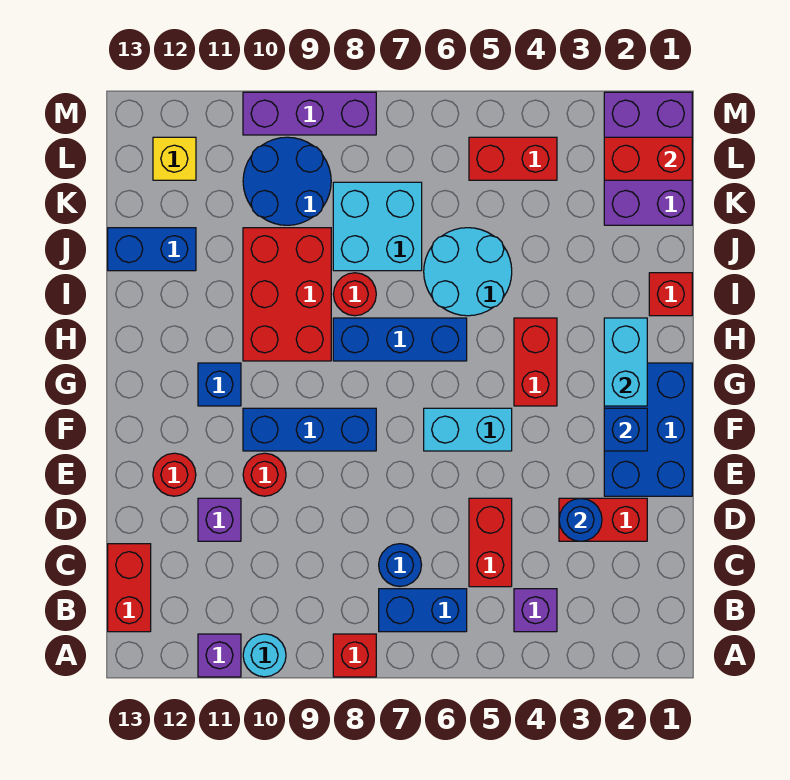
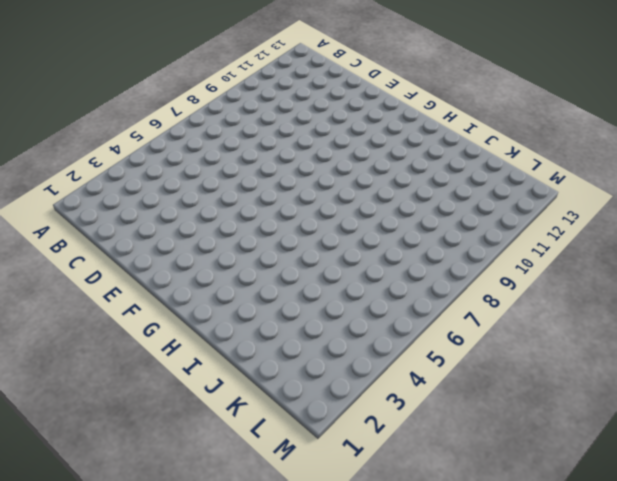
none -> red 1x1 brick [333,634,376,677]
none -> cyan 1x1 round brick [243,634,286,677]
none -> purple 1x1 brick [198,634,241,677]
none -> purple 1x1 brick [514,589,557,632]

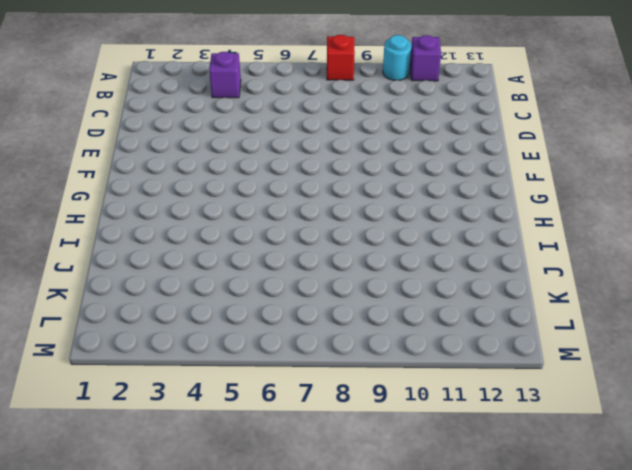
none -> blue 1x2 brick [379,589,467,632]
none -> red 1x2 brick [108,544,151,632]
none -> red 1x2 brick [469,498,512,587]
none -> blue 1x1 round brick [379,544,421,586]

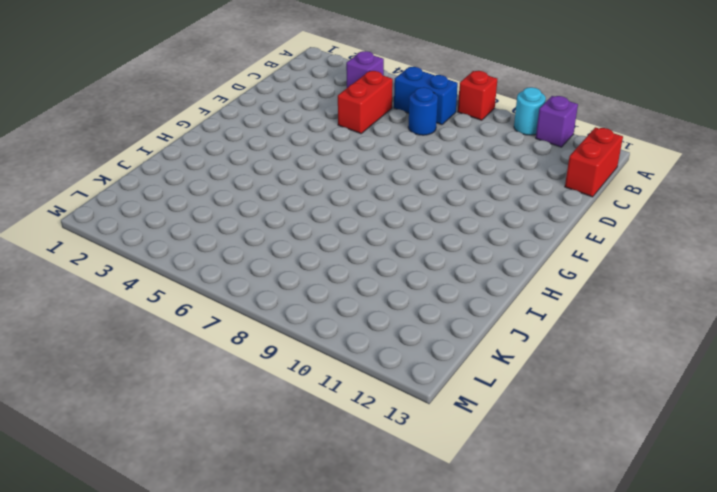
none -> red 1x2 brick [559,498,647,541]
none -> purple 1x1 brick [198,498,241,541]
none -> blue 2x3 brick [604,363,692,496]
none -> red 1x1 round brick [243,453,286,496]

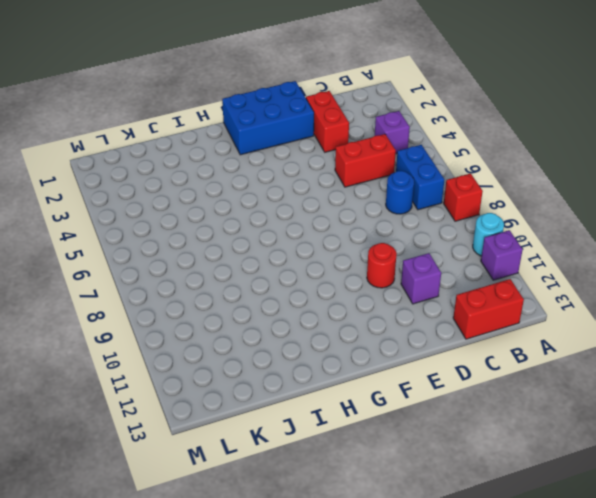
none -> red 1x1 round brick [153,453,196,496]
none -> cyan 1x2 brick [424,408,512,451]
none -> blue 1x3 brick [243,408,376,451]
none -> red 1x2 brick [514,318,557,406]

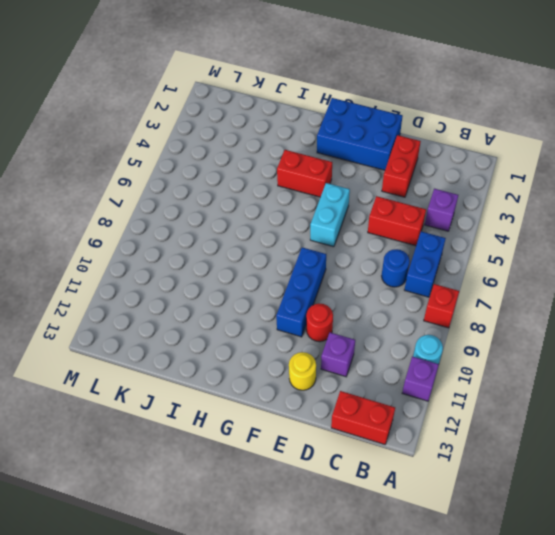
yellow 1x1 round brick [289,352,316,390] -> red 1x1 round brick [153,453,196,496]
none -> blue 1x1 brick [198,363,241,406]
none -> blue 1x3 brick [333,318,467,361]
none -> red 2x3 brick [243,228,331,361]
none -> red 1x1 brick [649,273,692,316]

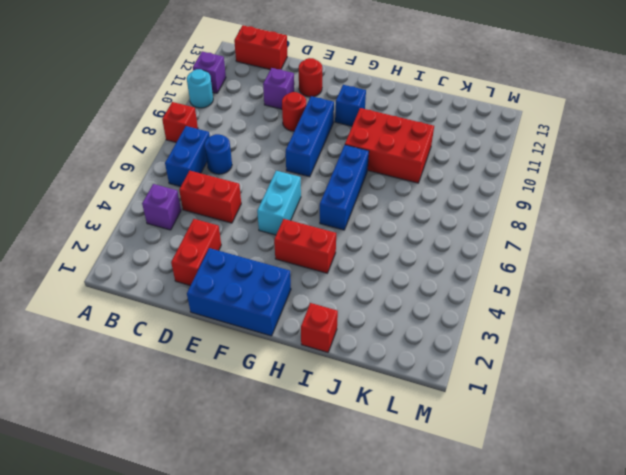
none -> cyan 2x2 round brick [424,228,512,316]
none -> red 1x1 round brick [333,273,376,316]
none -> cyan 2x2 brick [333,182,422,271]
none -> blue 1x2 brick [108,228,196,271]

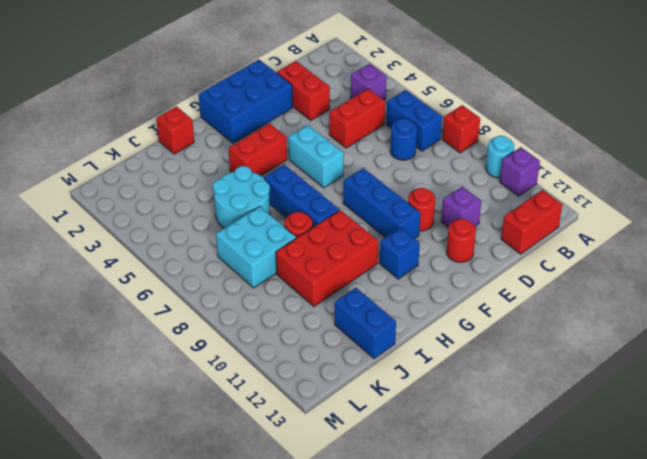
none -> purple 2x3 brick [604,92,692,225]
none -> blue 2x2 round brick [243,137,331,225]
none -> red 1x2 brick [469,137,557,180]
none -> yellow 1x1 brick [153,137,196,180]

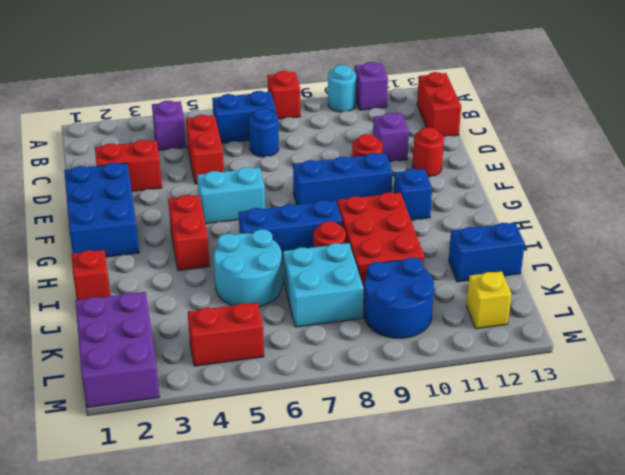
none -> purple 1x3 brick [243,92,376,135]
none -> blue 1x1 round brick [559,498,602,541]
none -> blue 1x1 brick [604,408,647,451]
none -> cyan 1x2 brick [604,318,647,406]

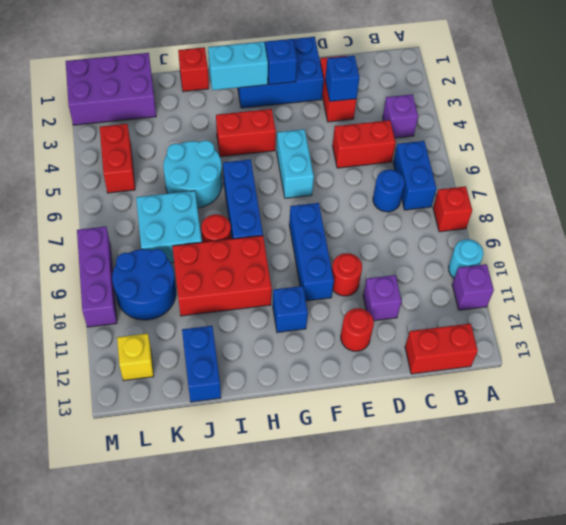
blue 1x1 brick [325,56,359,102] -> blue 1x1 round brick [559,498,602,541]
none -> red 1x2 brick [604,137,692,180]

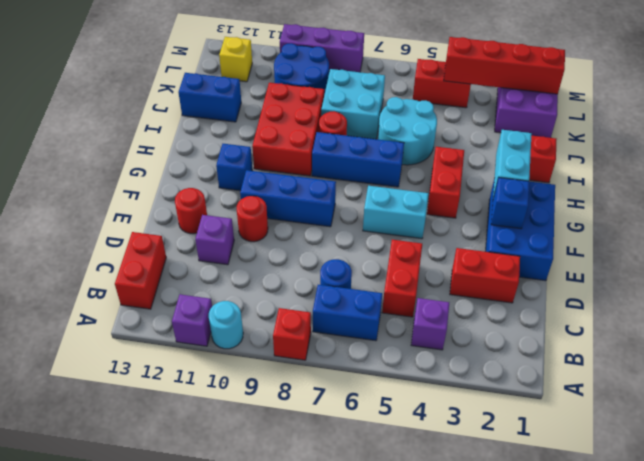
red 1x4 brick [444,37,565,94] -> red 1x2 brick [604,137,692,180]
none -> blue 1x1 round brick [559,498,602,541]

